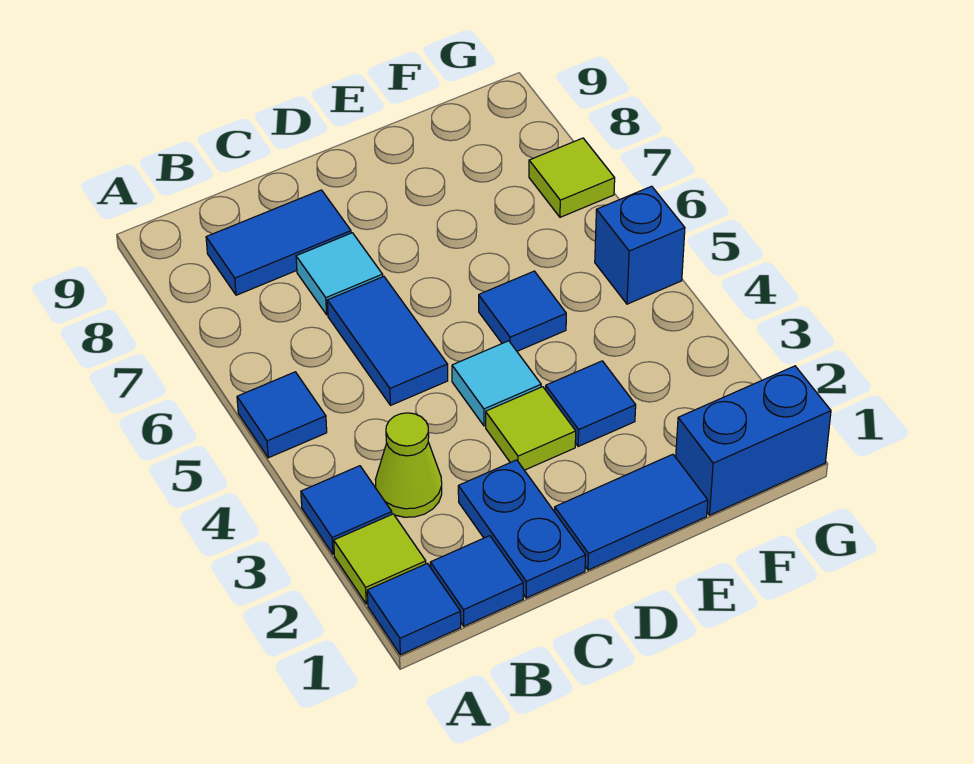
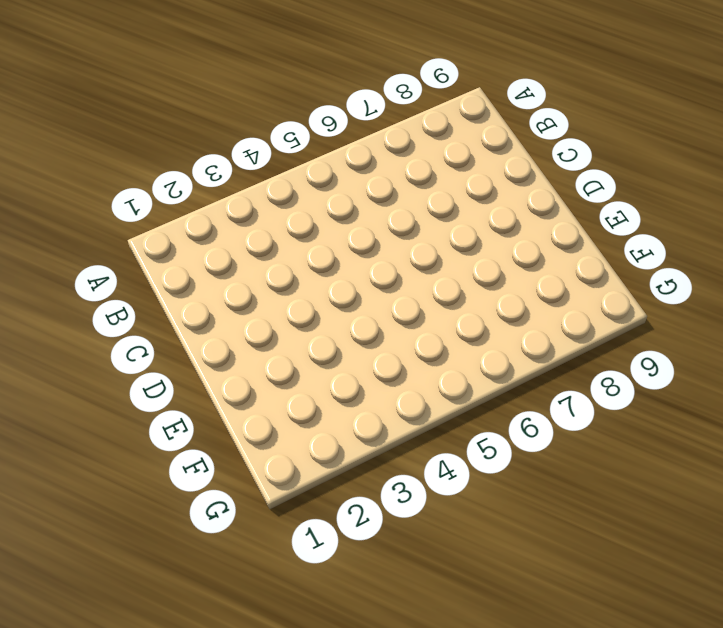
none -> blue 1x1 tile [367,564,461,655]
none -> lime 1x1 tile [334,514,426,604]
none -> blue 1x1 tile [301,466,392,554]

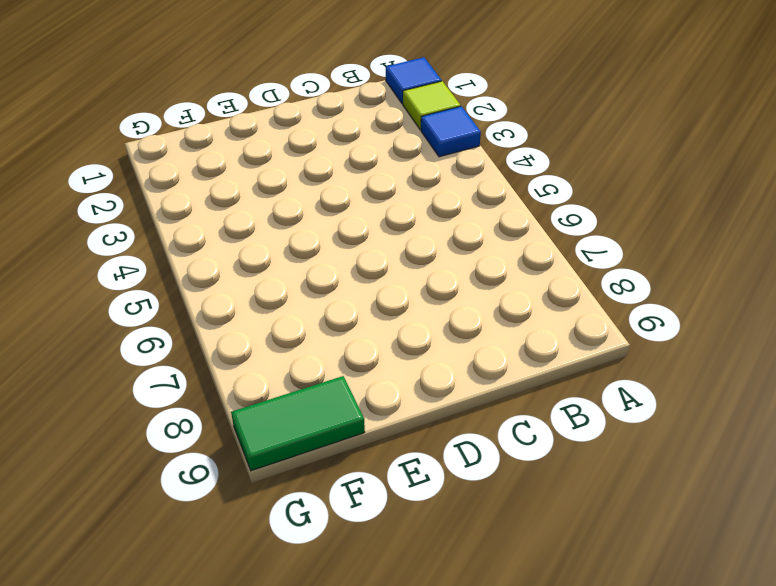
green 1x2 tile [231,376,365,471] -> none
none -> blue 1x1 tile [237,372,327,458]
none -> blue 1x1 tile [430,536,523,626]
none -> lime 1x1 cone [375,413,442,517]

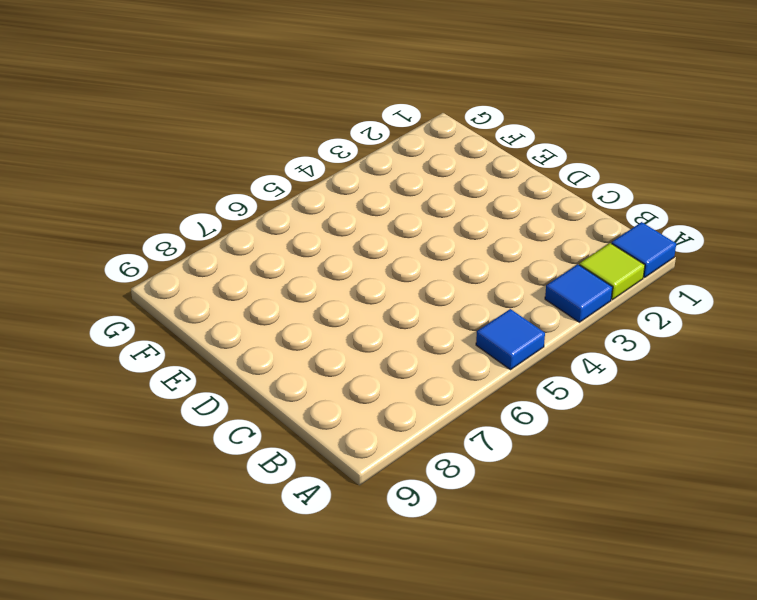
none -> blue 1x1 tile [430,536,523,626]
none -> lime 1x1 cone [375,413,442,517]
none -> blue 1x2 tile [206,190,351,295]

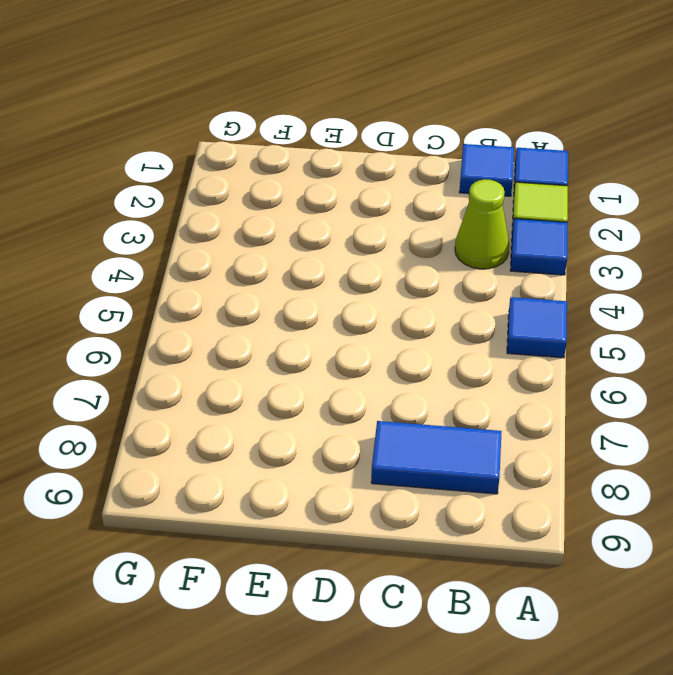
none -> blue 1x2 plate [458,460,586,598]
none -> blue 1x2 tile [327,277,448,405]
none -> cyan 1x1 tile [296,233,383,315]

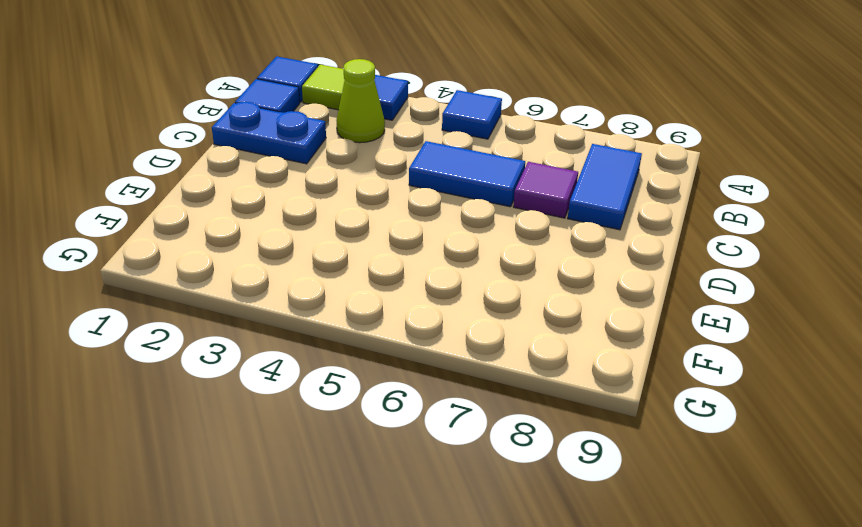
purple 1x1 tile [513,162,578,218] -> cyan 1x1 tile [296,233,383,315]
none -> blue 1x2 tile [555,454,708,570]
none -> lime 1x1 tile [486,387,576,470]
none -> cyan 1x1 tile [452,341,541,426]

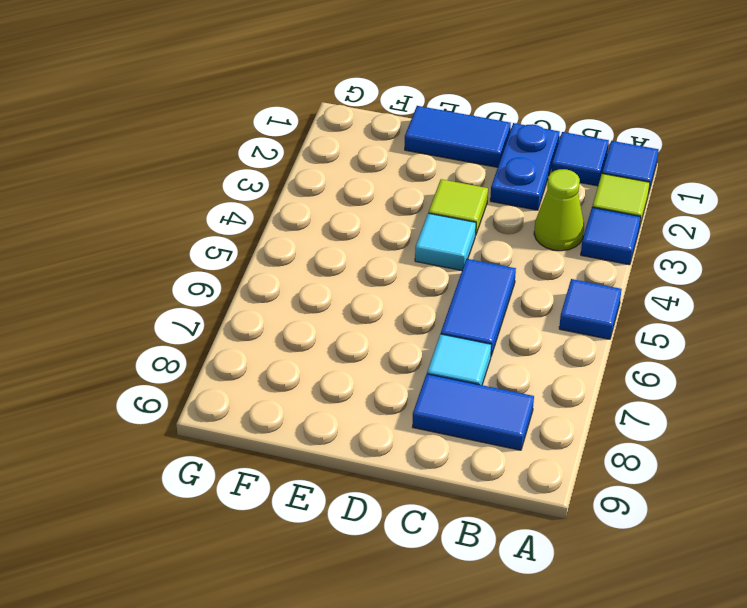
none -> blue 1x1 tile [546,361,636,447]
none -> blue 1x1 tile [479,271,566,351]
none -> blue 1x2 brick [676,366,831,515]

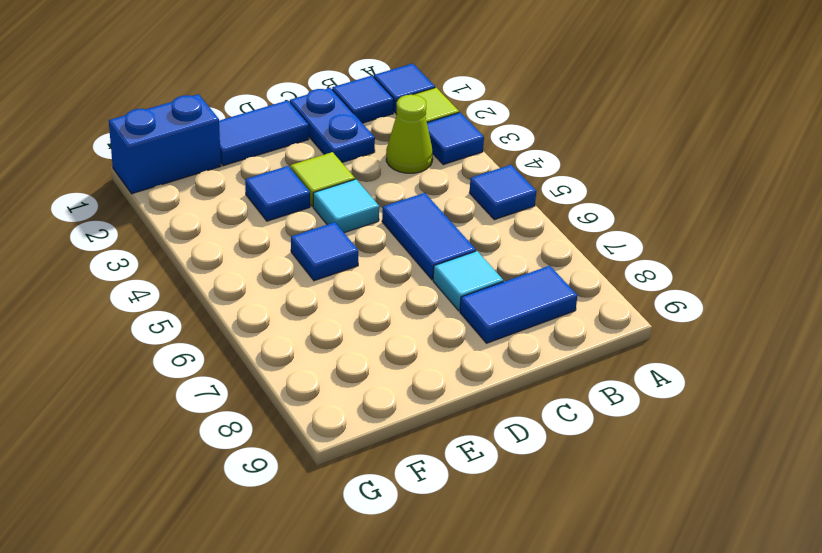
none -> blue 1x1 brick [595,186,685,304]
none -> lime 1x1 tile [529,138,615,217]

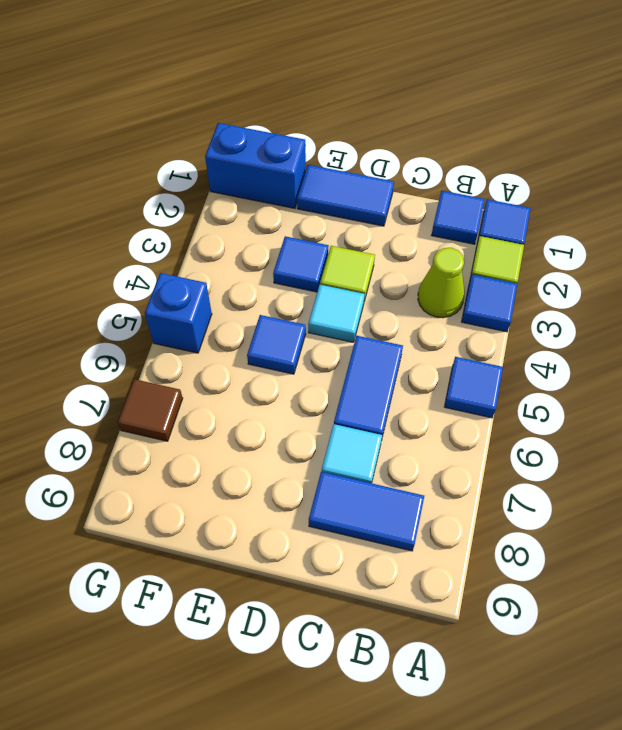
brown 1x1 tile [118,379,183,441] -> lime 1x1 tile [529,138,615,217]
none -> blue 1x2 plate [458,460,586,598]

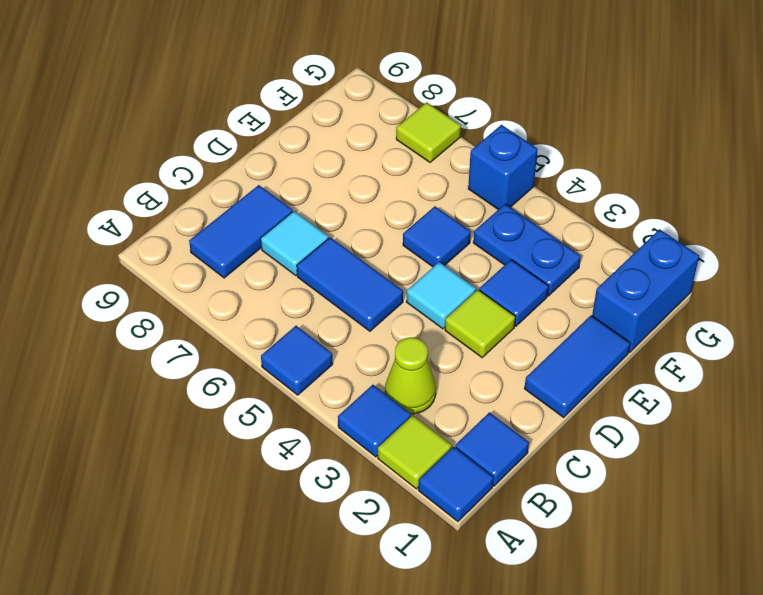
blue 1x2 plate [473,204,581,296] -> blue 1x2 plate moved to [458,460,586,598]

